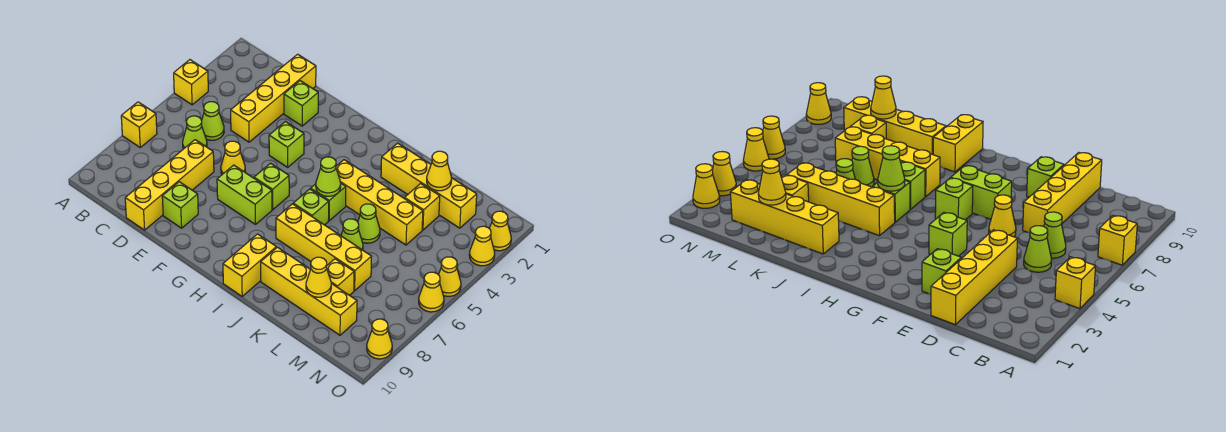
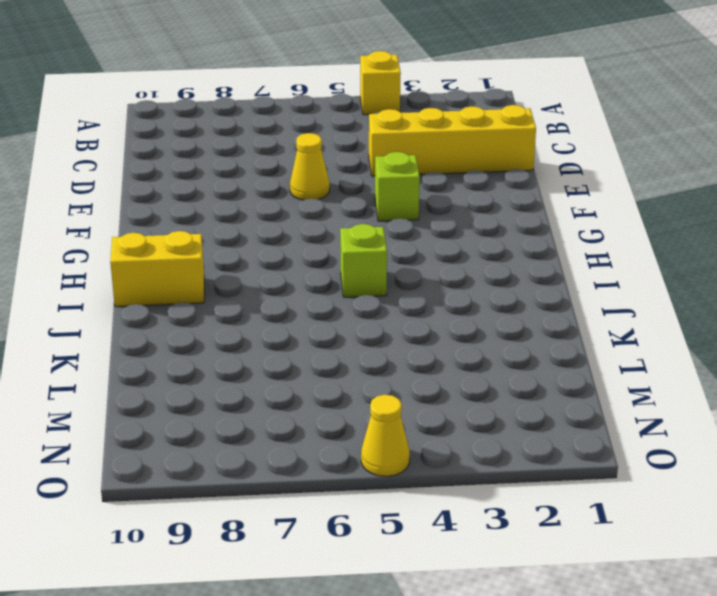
none -> yellow 1x1 brick [121,102,157,147]
none -> lime 1x1 cone [202,102,224,140]
none -> lime 1x1 cone [183,116,207,149]
none -> yellow 1x4 brick [125,140,214,230]

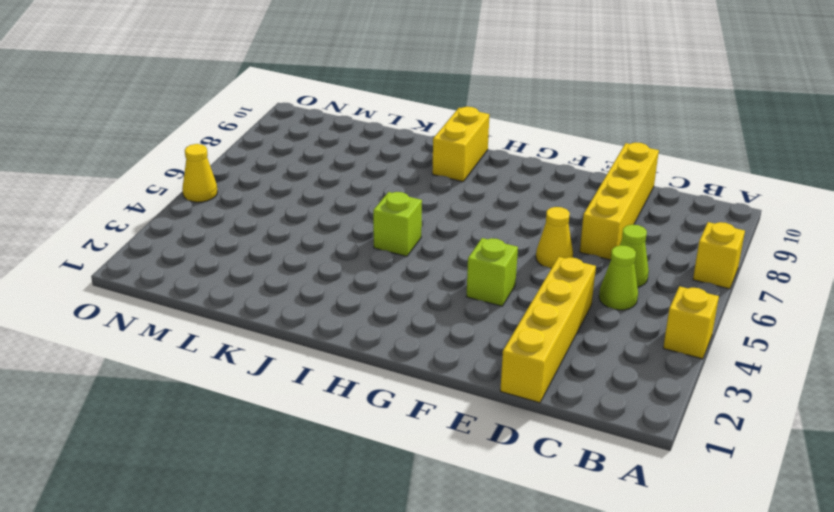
none -> lime 1x1 brick [284,81,318,126]
none -> lime 1x1 brick [162,182,198,228]
none -> lime 1x2 brick [217,165,272,224]
none -> lime 1x1 brick [254,163,289,210]

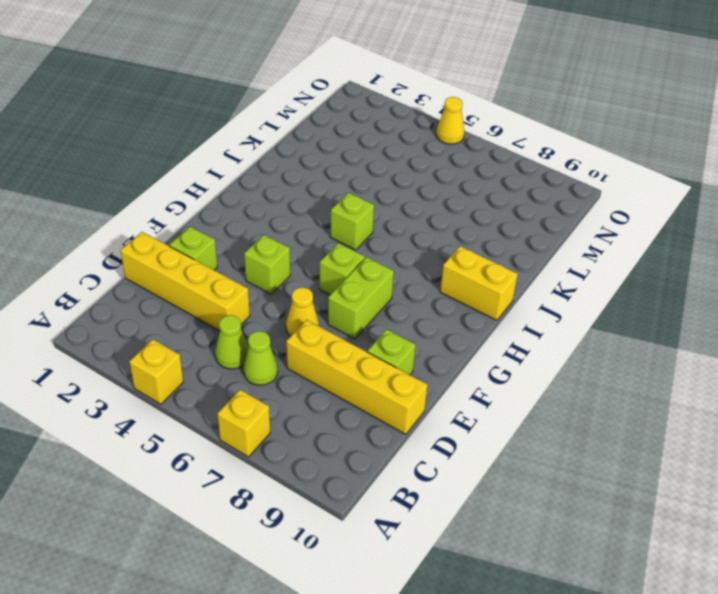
none -> yellow 1x4 brick [336,160,423,245]
none -> lime 1x1 brick [293,189,329,225]
none -> yellow 1x4 brick [276,204,372,291]
none -> yellow 1x4 brick [381,143,477,228]

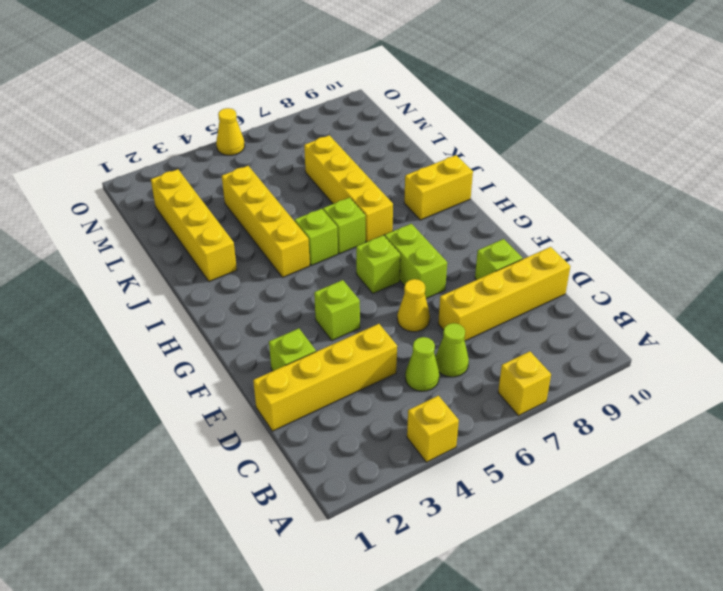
none -> yellow 1x4 brick [261,247,357,335]
none -> lime 1x1 cone [358,204,380,243]
none -> lime 1x1 cone [341,219,363,250]
none -> yellow 1x1 brick [404,183,440,230]

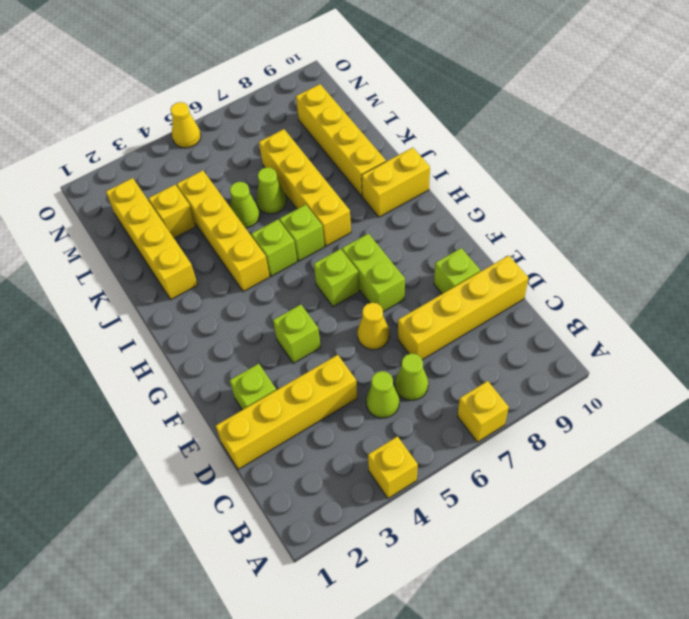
none -> yellow 1x1 brick [327,259,354,295]
none -> yellow 1x1 cone [489,211,511,251]
none -> yellow 1x1 cone [469,226,495,266]
none -> yellow 1x1 cone [419,272,444,312]

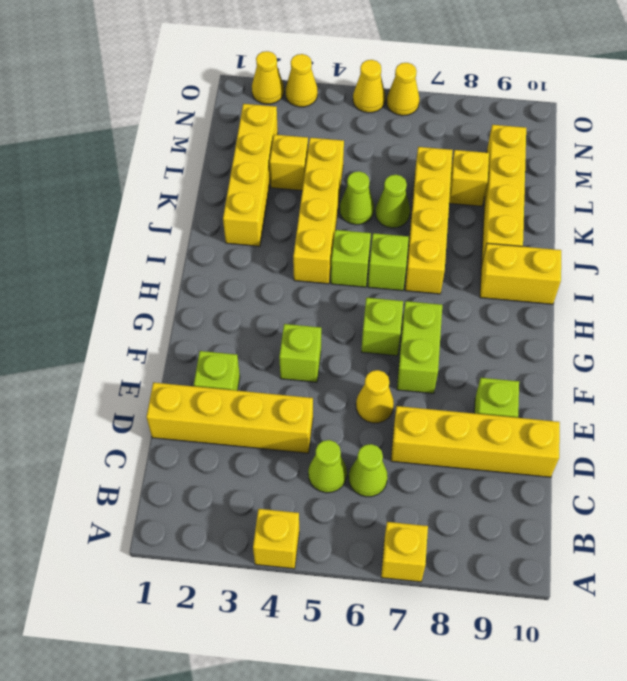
none -> yellow 1x1 cone [367,319,392,359]
none -> lime 1x1 cone [316,157,341,196]
none -> yellow 1x1 cone [427,151,452,191]
none -> yellow 1x1 cone [306,257,331,297]

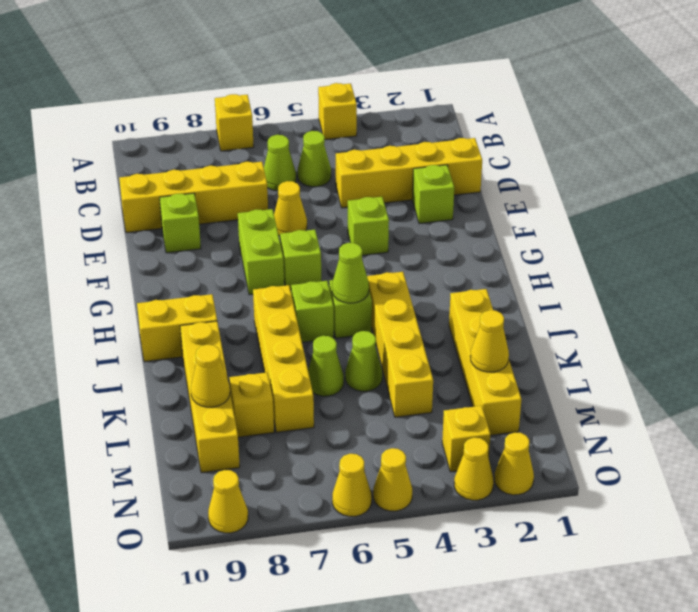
yellow 1x1 brick [442,406,490,472] -> yellow 1x1 brick moved to [404,183,440,230]

